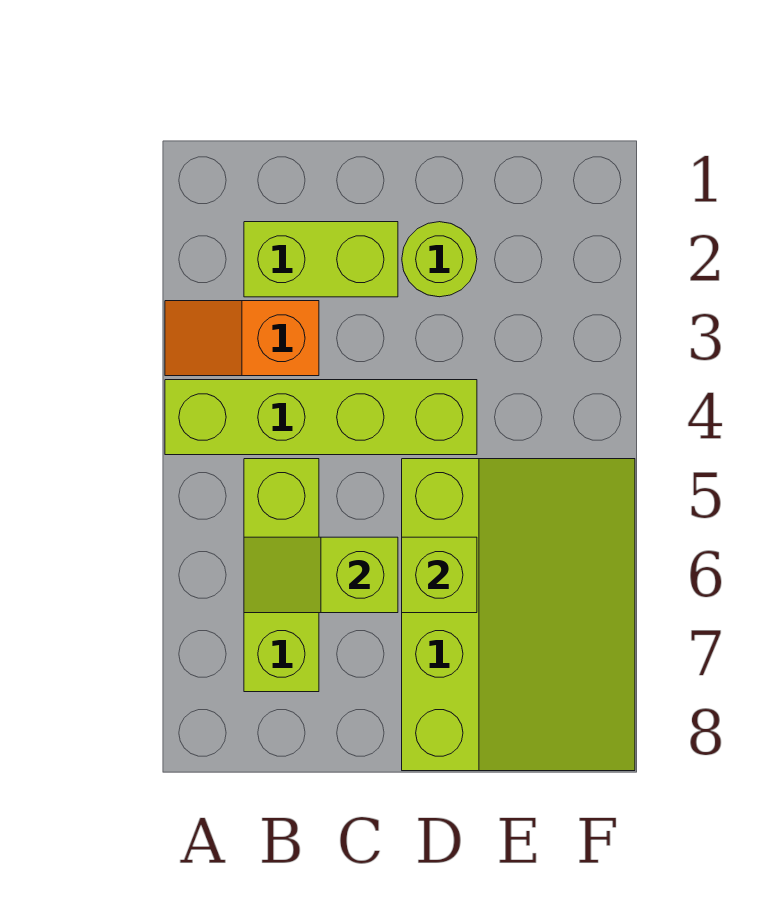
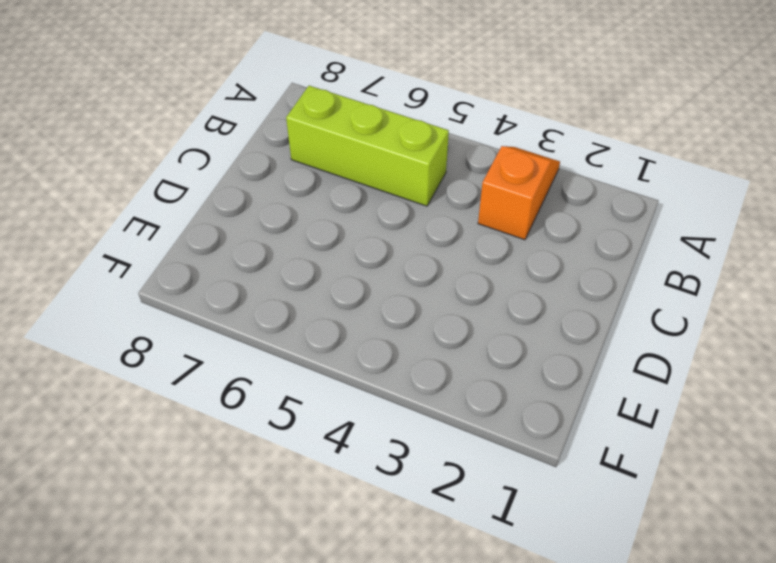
none -> lime 1x4 brick [165,380,477,455]
none -> lime 1x2 brick [244,222,398,297]

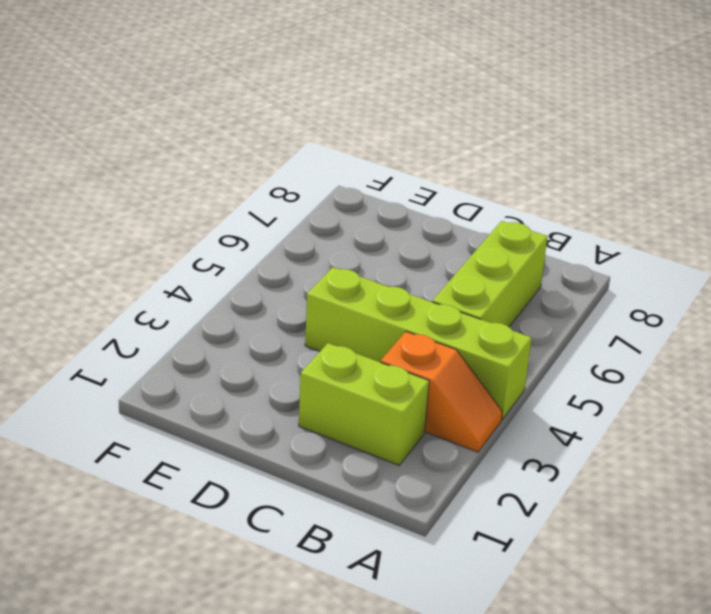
none -> lime 1x1 round brick [402,222,477,297]
none -> lime 3x4 slope [402,459,635,771]

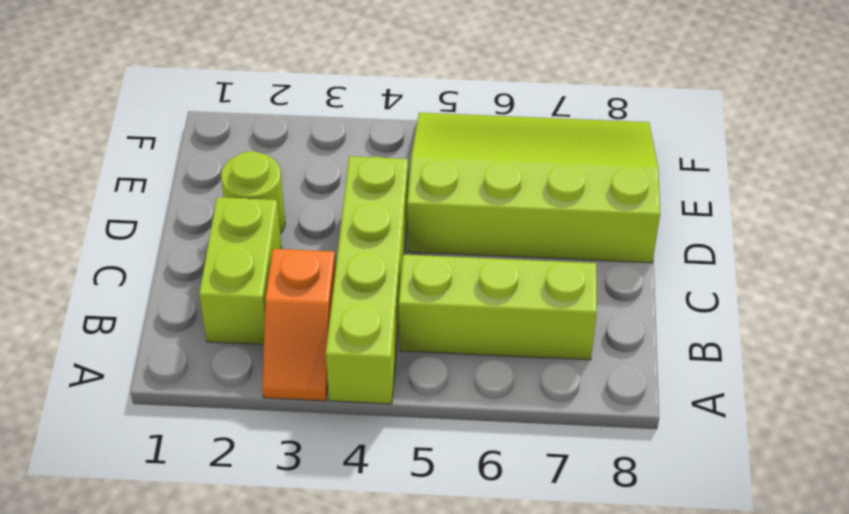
none -> lime 1x2 slope [244,537,398,613]
none -> lime 1x1 brick [402,537,477,613]

